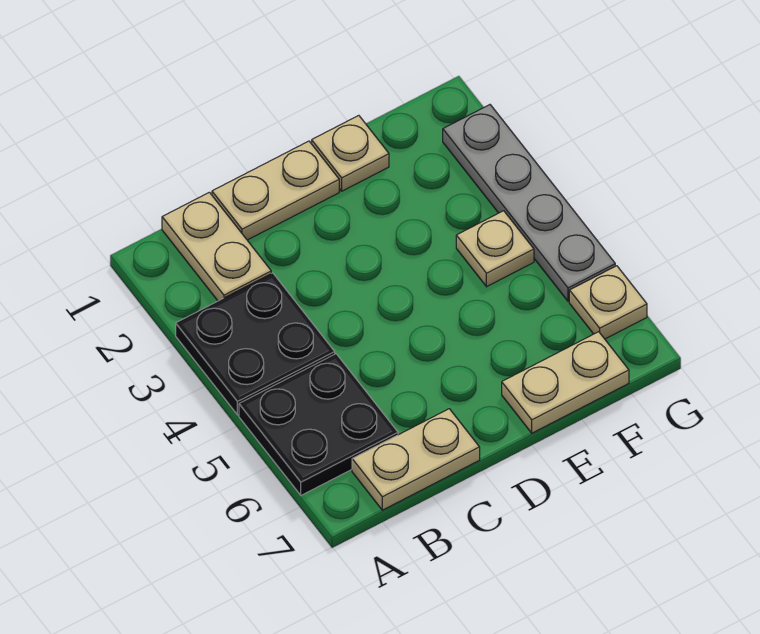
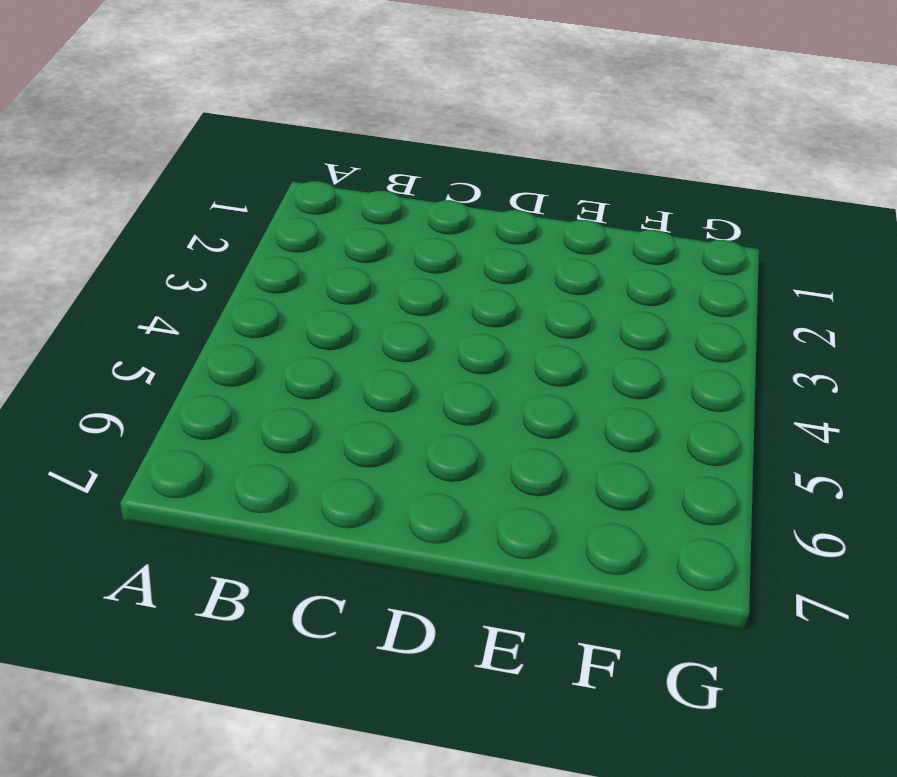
none -> black 2x2 plate [176,273,335,415]
none -> black 2x2 plate [239,354,398,495]

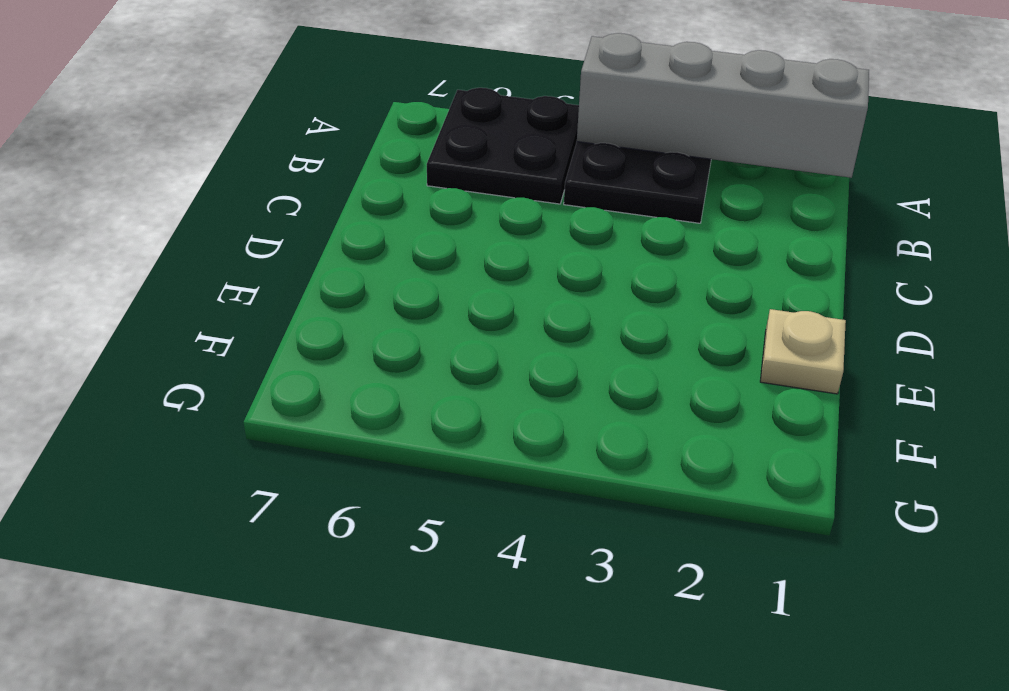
grey 1x4 brick [577,33,869,178] -> none
none -> tan 1x2 plate [162,192,271,301]
none -> tan 1x2 plate [352,409,480,510]

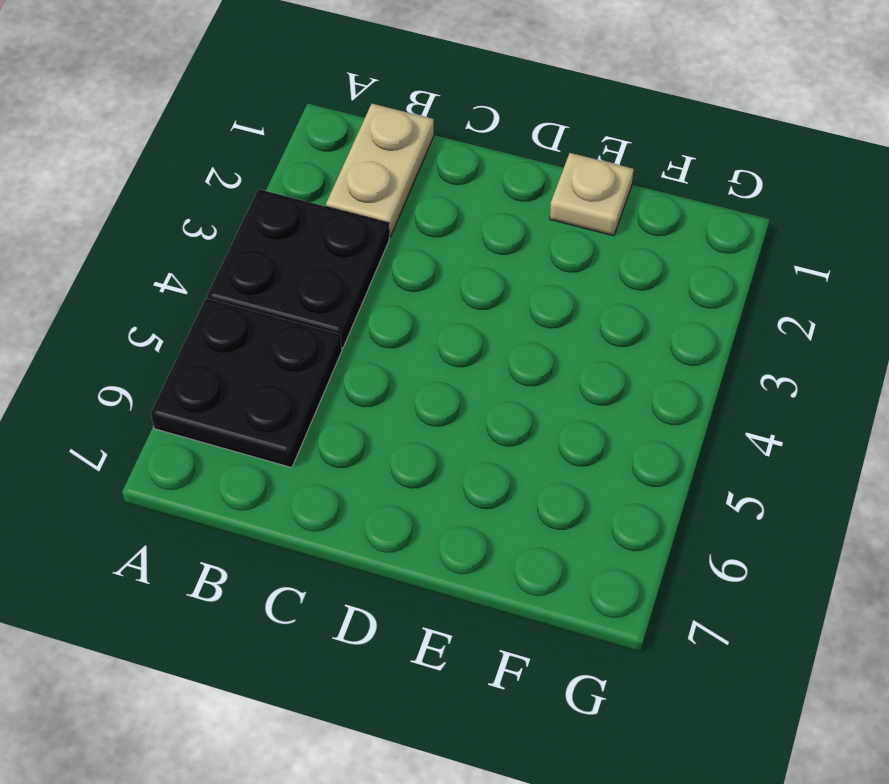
none -> tan 1x2 plate [352,409,480,510]
none -> tan 1x2 plate [212,141,339,240]

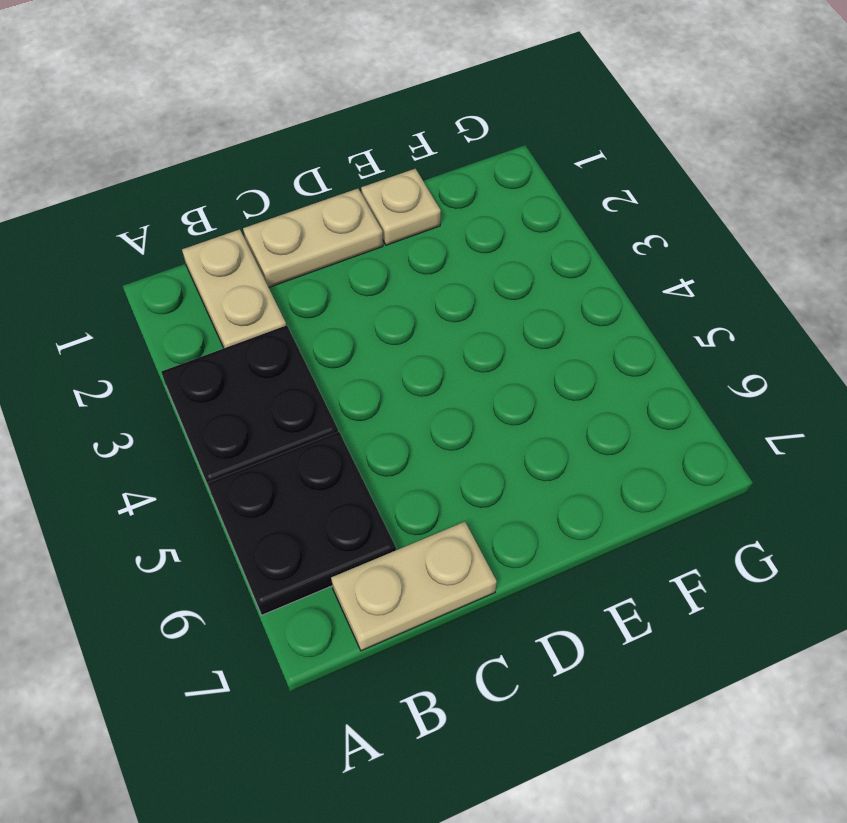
none -> tan 1x2 plate [502,332,629,433]
none -> tan 1x1 plate [456,211,534,287]

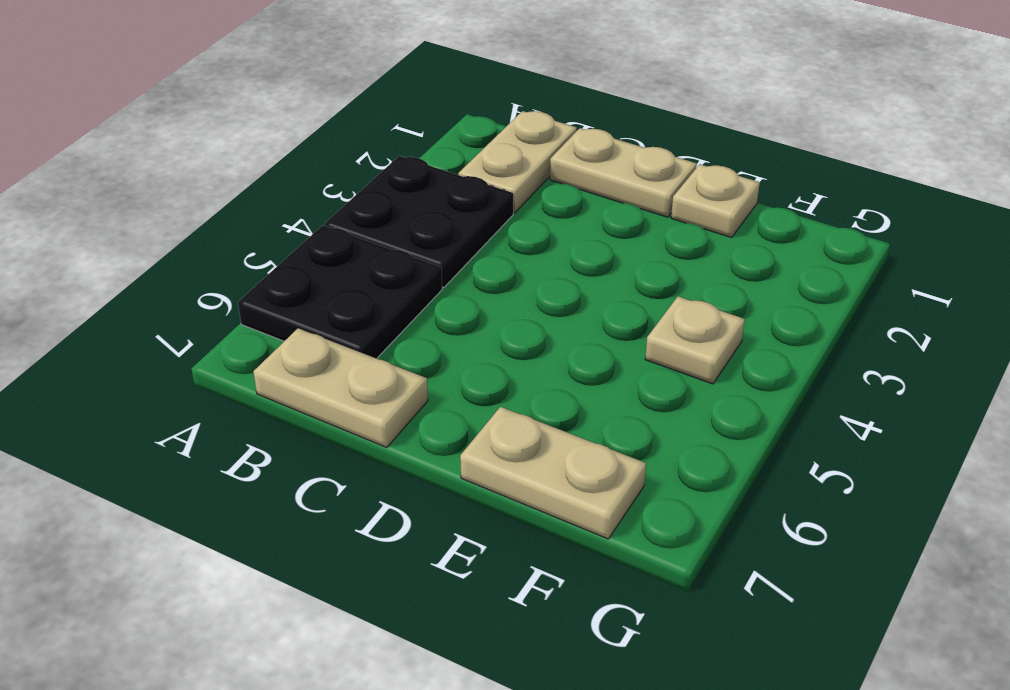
none -> grey 1x4 plate [443,105,615,301]
none -> tan 1x1 plate [569,266,647,339]

